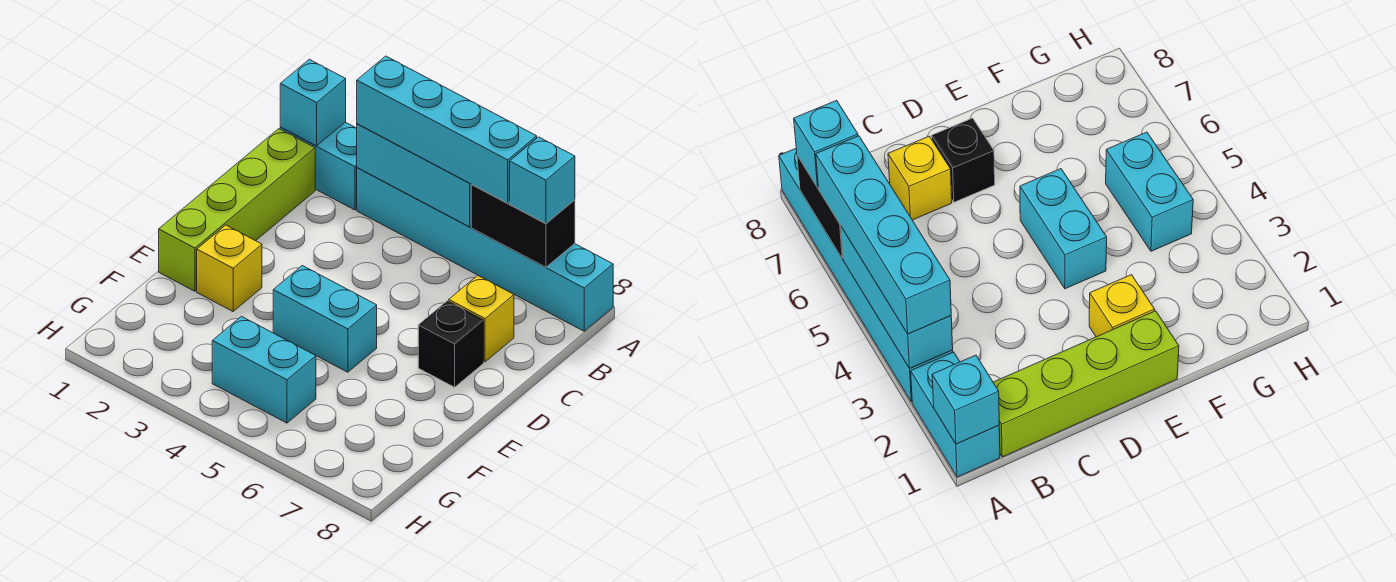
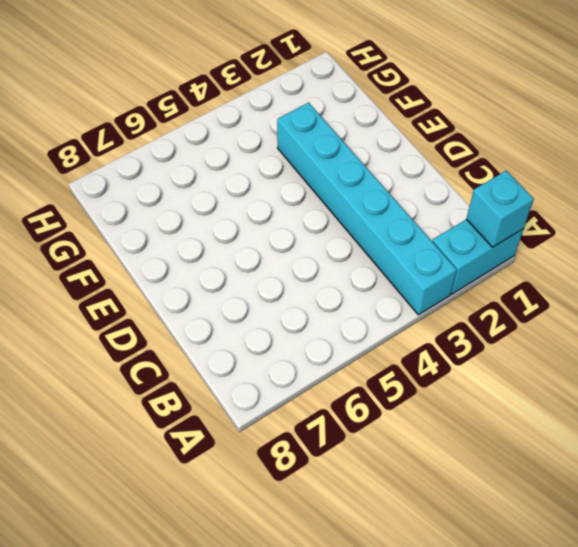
cyan 1x6 brick [277,103,457,315] -> cyan 1x6 brick turned to [357,168,613,331]
none -> lime 1x4 brick [159,129,315,291]
none -> yellow 1x1 brick [449,275,514,362]
none -> black 1x1 brick [418,301,484,387]

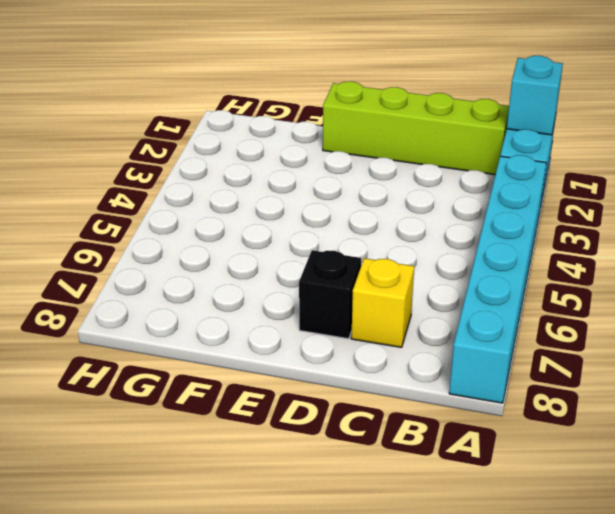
none -> yellow 1x1 brick [197,225,262,311]
none -> cyan 1x2 brick [273,266,377,372]
none -> cyan 1x2 brick [212,316,316,423]

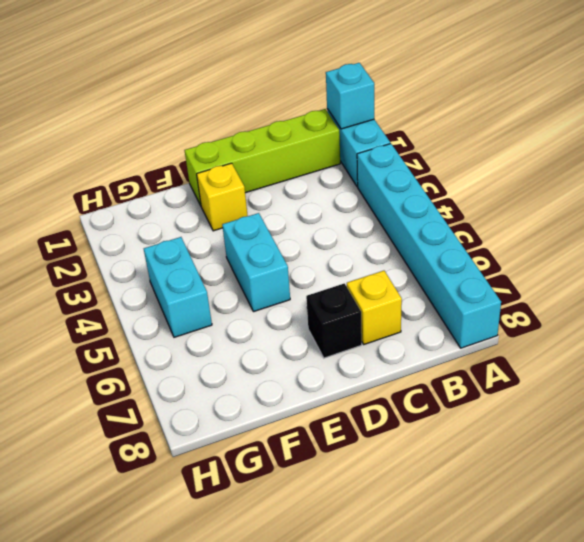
none -> cyan 1x3 brick [357,124,472,227]
none -> black 1x2 brick [471,185,575,267]
none -> cyan 1x4 brick [357,56,537,203]

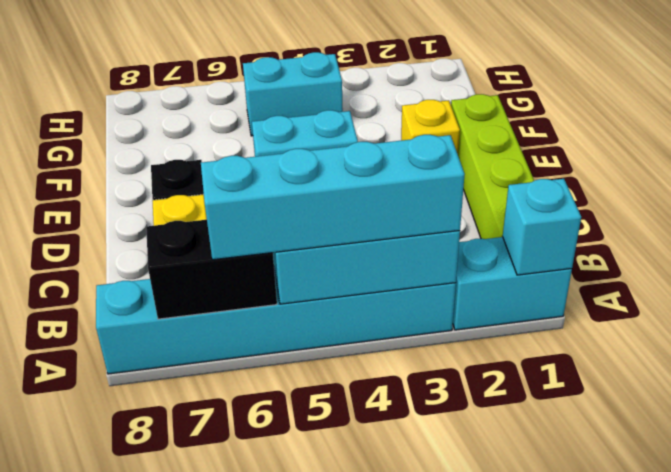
none -> cyan 1x1 brick [510,137,575,223]

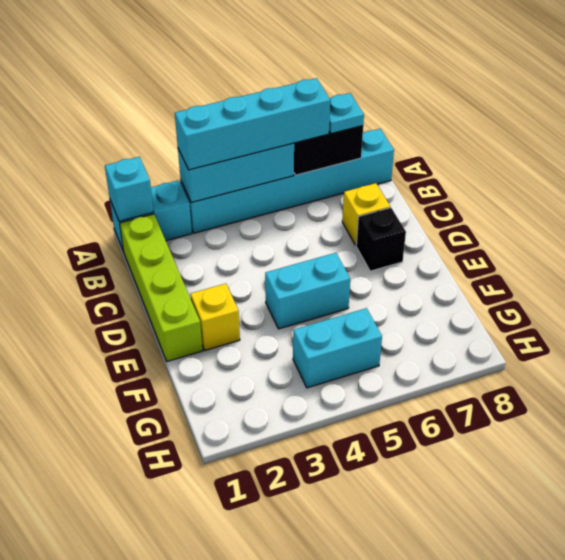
cyan 1x1 plate [329,93,364,134] -> cyan 1x1 brick [510,137,575,223]

